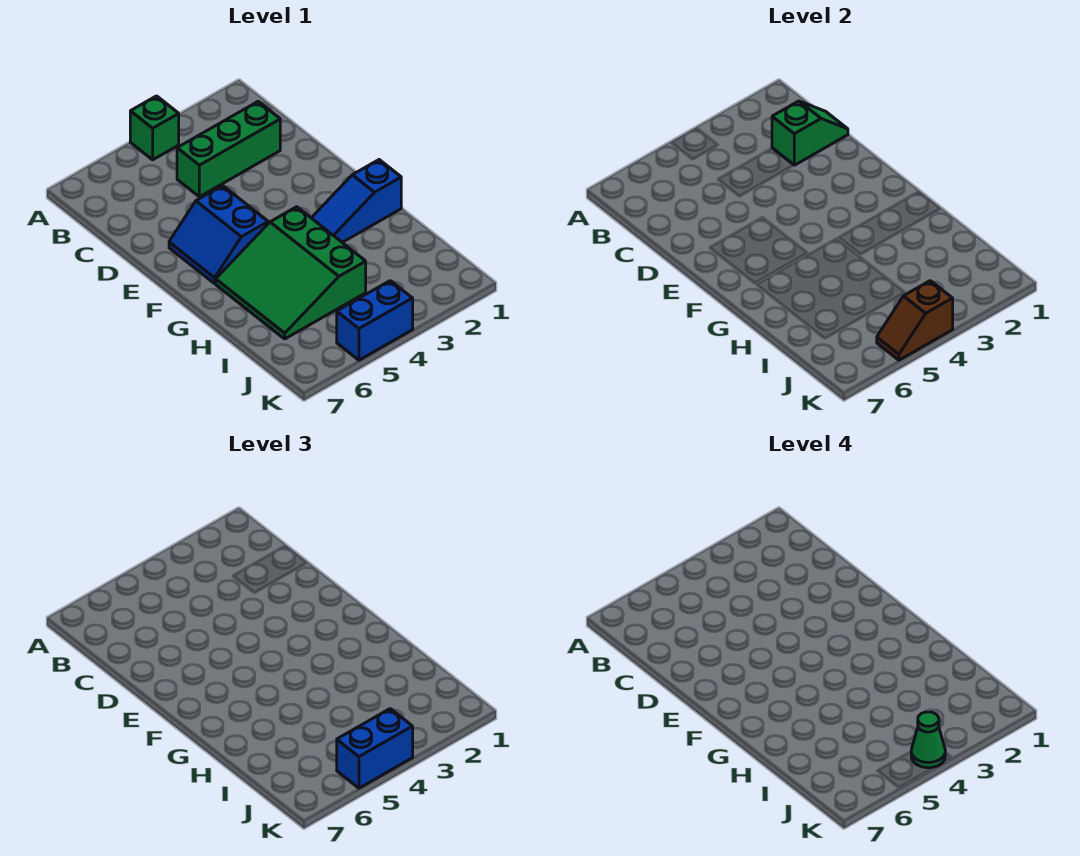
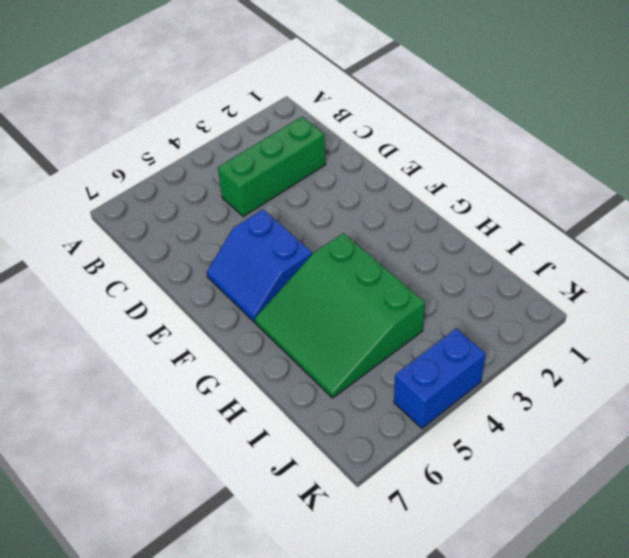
none -> green 1x1 brick [130,96,179,160]
none -> blue 1x3 slope [312,160,401,242]

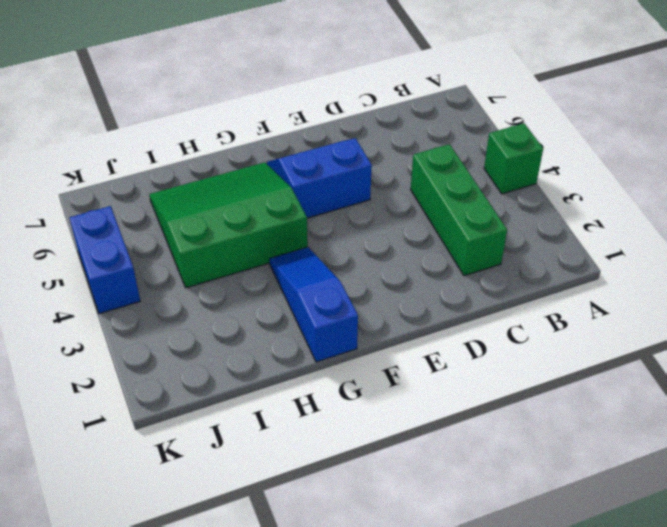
none -> green 1x2 slope [772,101,848,165]
none -> brown 1x2 slope [877,281,953,360]

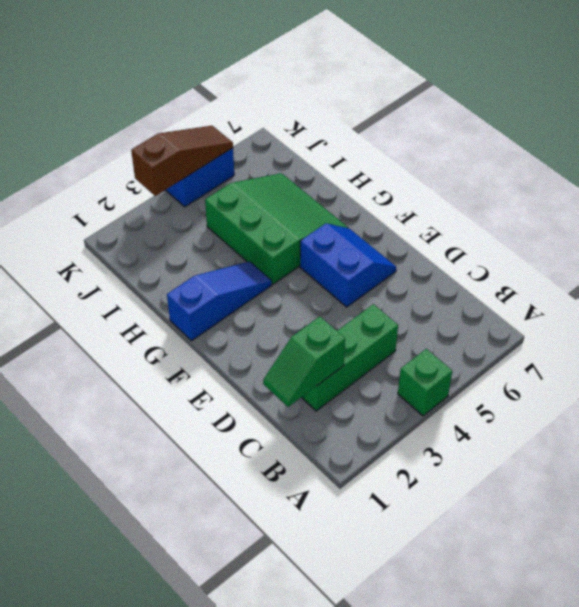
brown 1x3 slope [131,126,233,196] -> brown 1x2 slope [877,281,953,360]
none -> blue 1x2 brick [337,709,413,788]
none -> green 1x1 cone [911,712,945,768]

